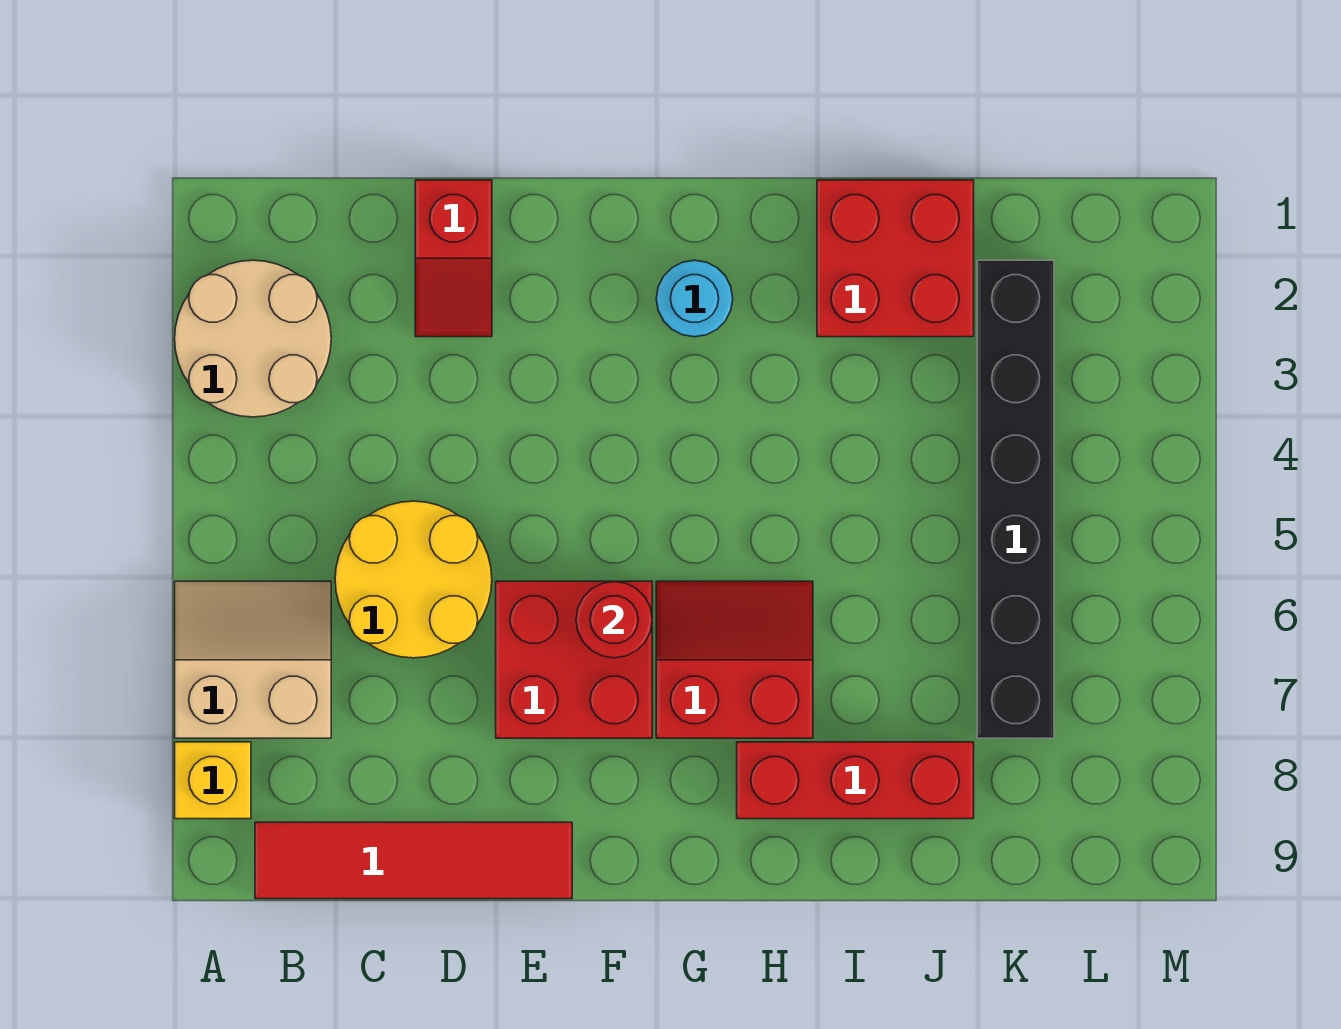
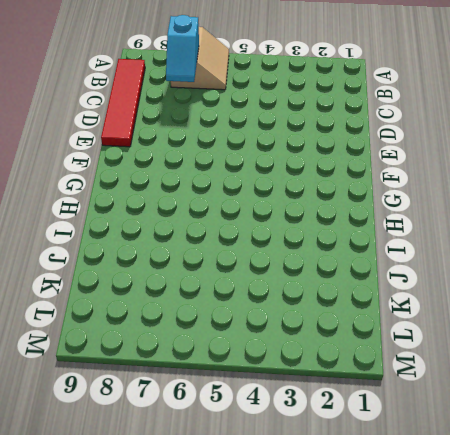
cyan 1x2 slope [166,15,199,82] -> none
none -> tan 2x2 round brick [175,260,331,417]
none -> yellow 1x1 brick [175,742,251,819]
none -> yellow 2x2 round brick [335,501,492,658]

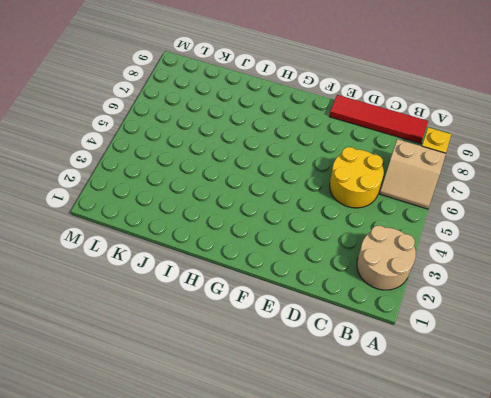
none -> red 1x2 slope [415,180,492,337]
none -> red 2x2 brick [496,581,652,738]
none -> cyan 1x1 round brick [656,260,733,337]

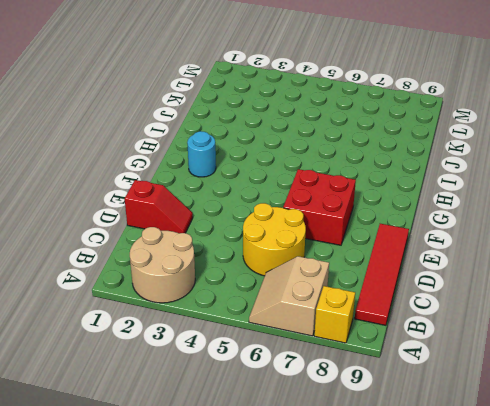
none -> red 2x2 slope [656,581,813,738]
none -> red 1x3 brick [737,742,974,819]
none -> red 2x2 brick [817,180,974,337]

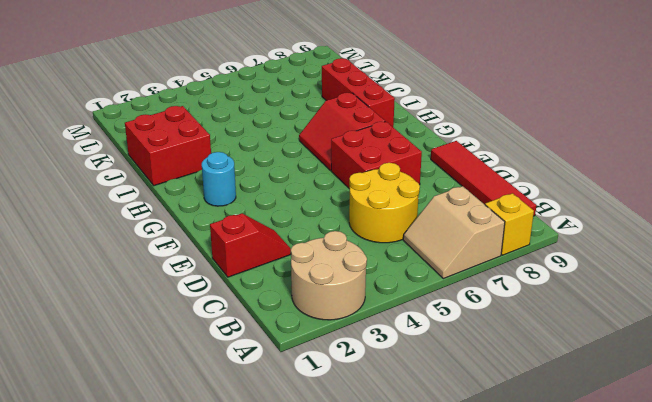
none -> black 1x6 brick [977,260,1054,738]
none -> red 1x1 round brick [576,582,652,658]

